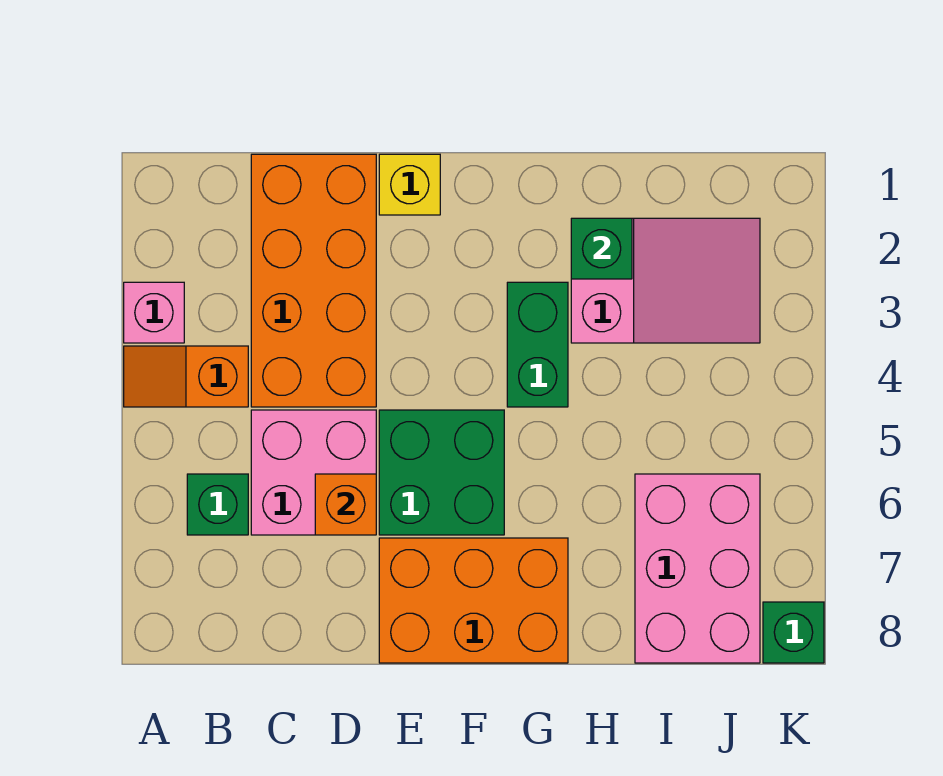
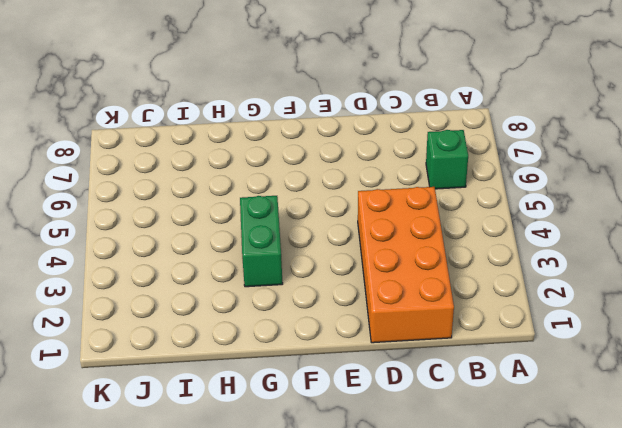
none -> pink 1x1 brick [124,282,184,343]
none -> orange 1x2 slope [124,346,248,407]
none -> pink 2x2 brick [251,410,376,535]

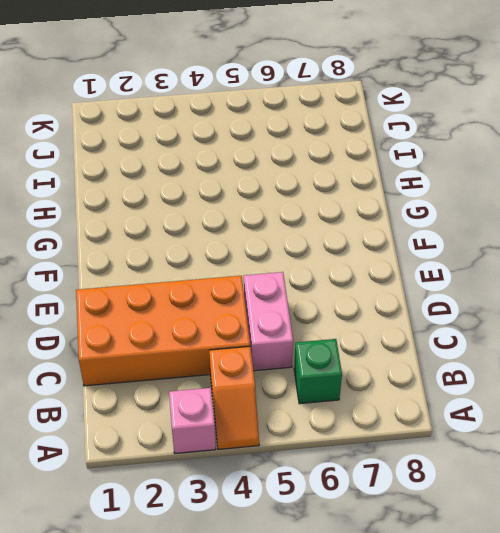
pink 1x2 brick [244,272,293,371] -> pink 2x2 brick [251,410,376,535]
none -> yellow 1x1 brick [379,154,440,215]
none -> green 2x2 brick [379,410,504,535]
none -> orange 2x3 brick [379,538,568,663]

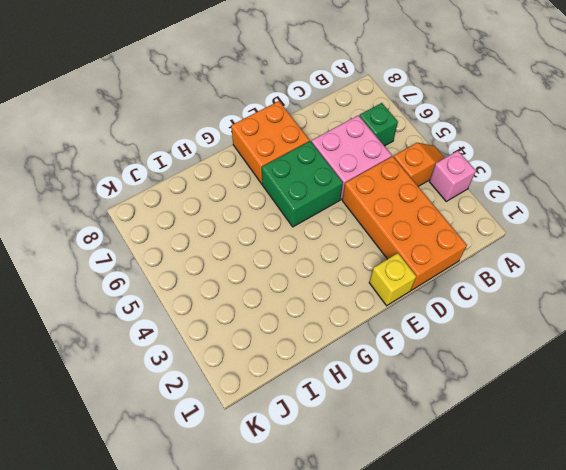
orange 2x2 brick [231,101,310,184] -> orange 2x3 brick [379,538,568,663]
none -> green 1x2 brick [507,282,568,407]
none -> pink 2x3 slope [571,218,760,343]
none -> pink 2x3 brick [635,474,760,663]

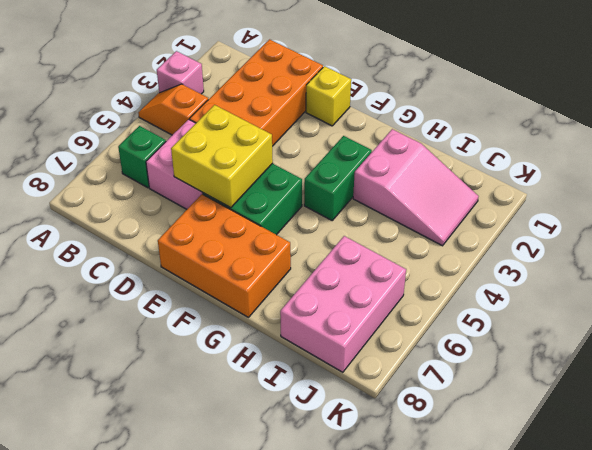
yellow 2x2 brick [171,105,273,208] -> orange 1x1 brick [315,474,376,535]
none -> green 1x1 brick [763,602,824,663]
none -> green 1x1 brick [571,218,632,279]

